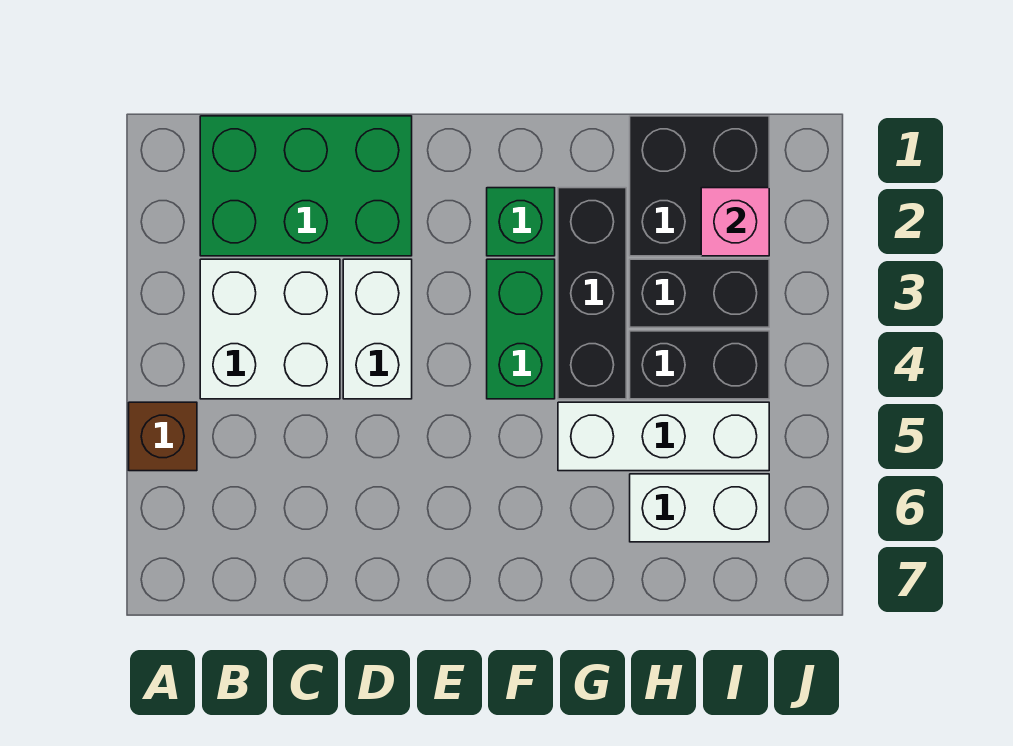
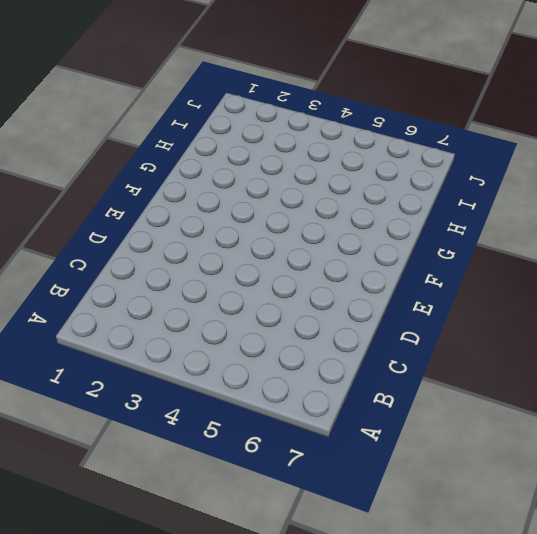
none -> brown 1x1 brick [129,402,197,471]
none -> green 2x3 brick [200,116,412,256]
none -> white 2x2 brick [200,259,340,399]

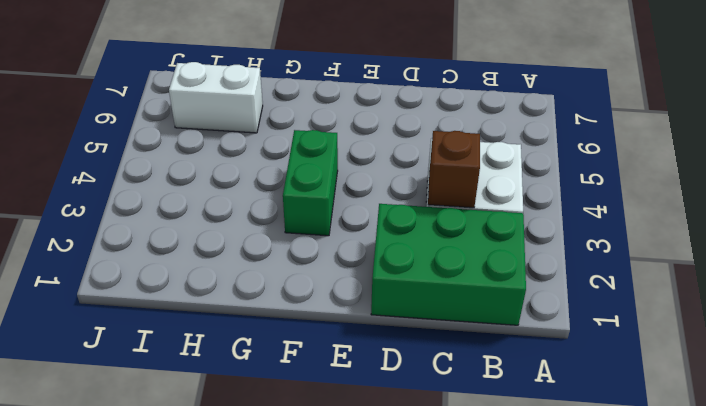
brown 1x1 brick [428,131,480,208] -> brown 1x1 brick moved to [129,402,197,471]
none -> white 1x2 brick [343,259,412,399]
none -> green 1x1 brick [487,188,555,256]
none -> black 1x3 brick [558,188,626,399]

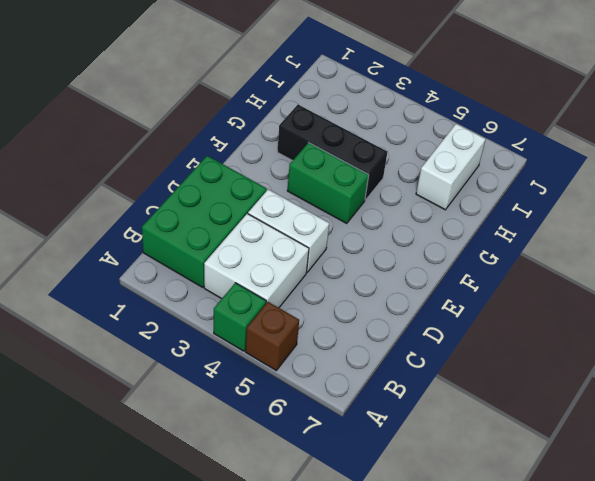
green 1x1 brick [214,283,266,351] -> green 1x1 brick moved to [487,188,555,256]
none -> white 1x3 brick [558,402,769,471]
none -> black 2x2 brick [630,116,769,256]
none -> black 1x2 brick [630,259,769,327]

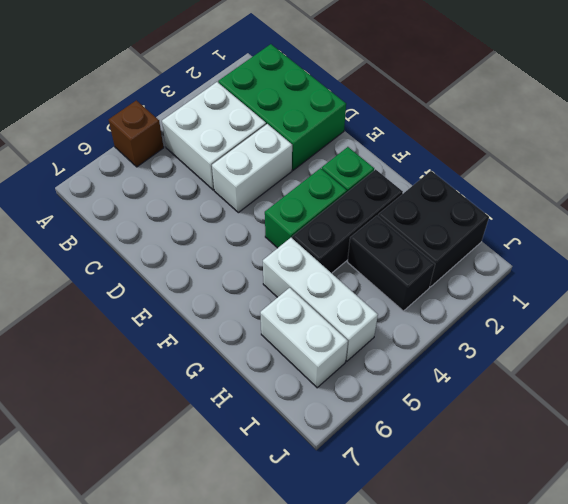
none -> black 1x2 brick [630,331,769,399]
none -> pink 1x1 brick [701,188,769,256]

